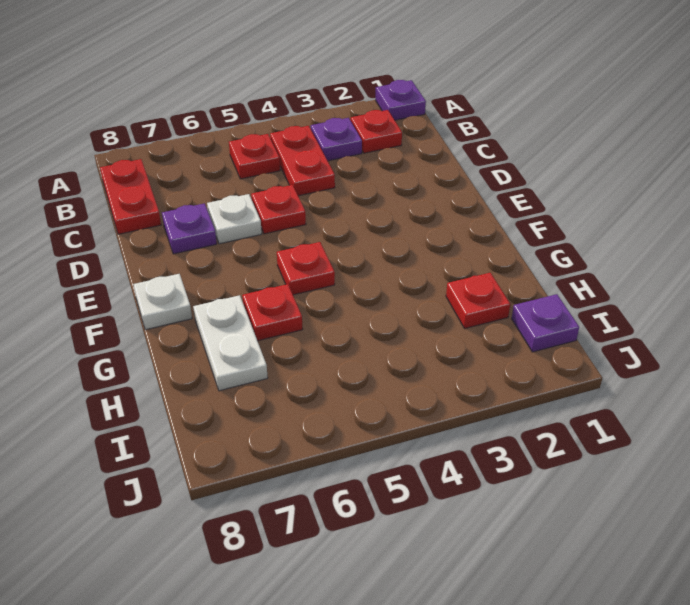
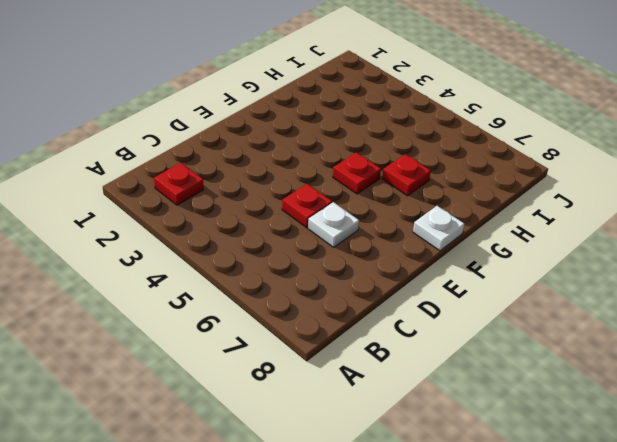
none -> purple 1x1 plate [376,80,426,120]
none -> purple 1x1 plate [311,118,362,161]
none -> red 1x2 plate [270,126,335,196]

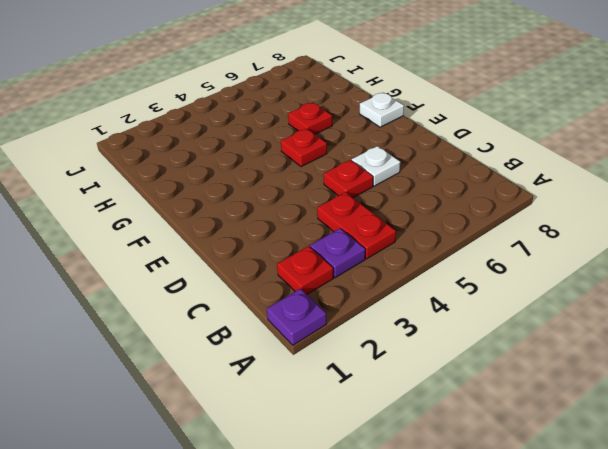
none -> red 1x1 plate [229,134,280,179]
none -> red 1x2 plate [100,159,161,234]
none -> purple 1x1 plate [162,204,217,254]

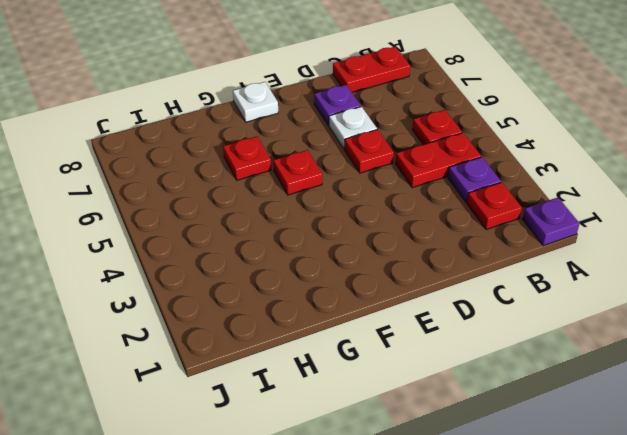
none -> white 1x2 plate [193,295,268,391]
none -> red 1x1 plate [446,273,510,328]
none -> purple 1x1 plate [512,294,579,352]

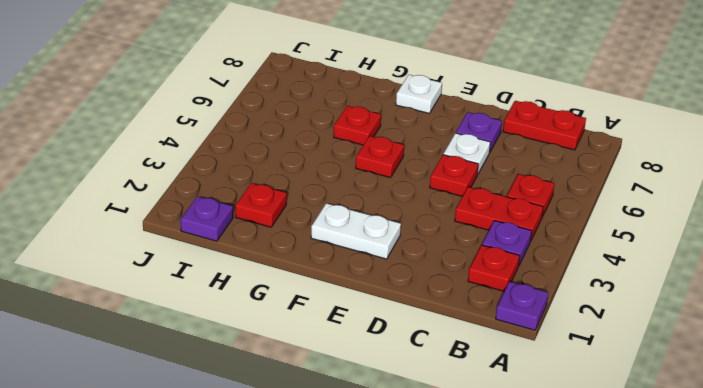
white 1x2 plate [311,203,401,259] -> white 1x2 plate moved to [193,295,268,391]

